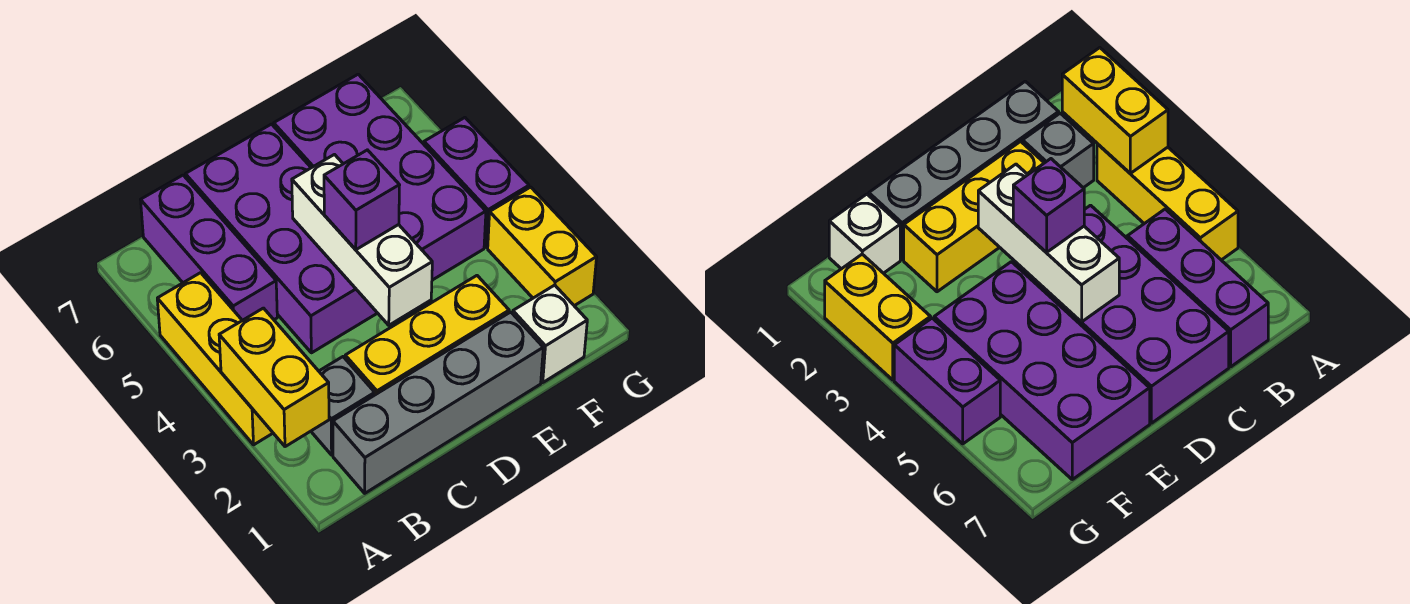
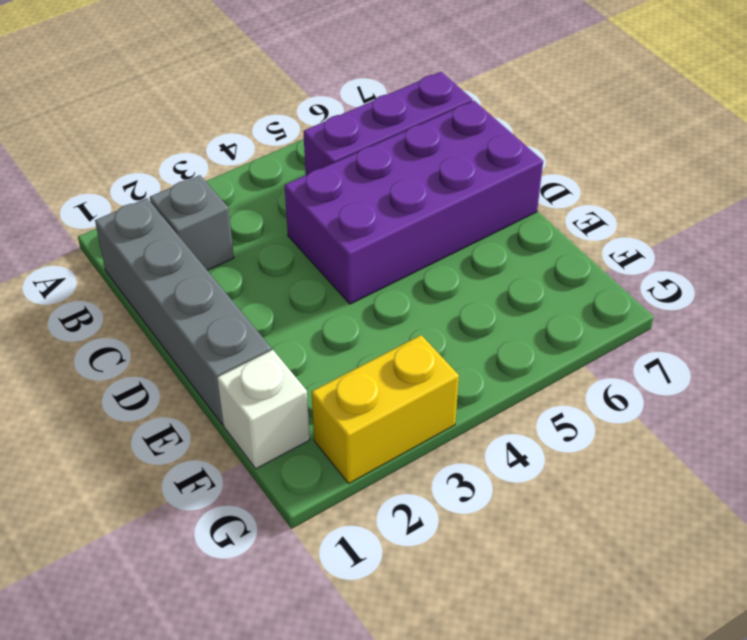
none -> yellow 1x3 brick [157,273,273,445]
none -> yellow 1x3 brick [345,276,509,395]
none -> purple 2x4 brick [274,74,486,280]

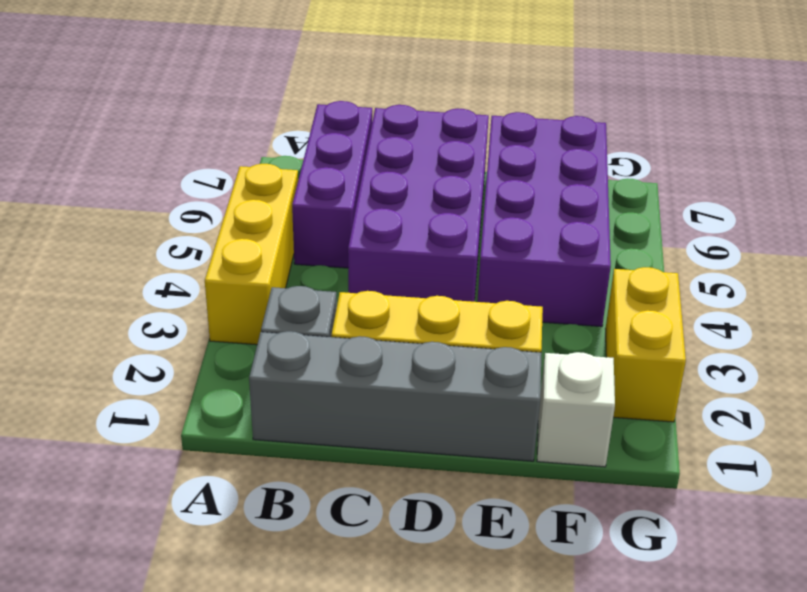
none -> purple 1x2 brick [424,118,529,247]
none -> yellow 1x2 brick [219,308,329,447]
none -> white 1x3 brick [292,155,432,325]

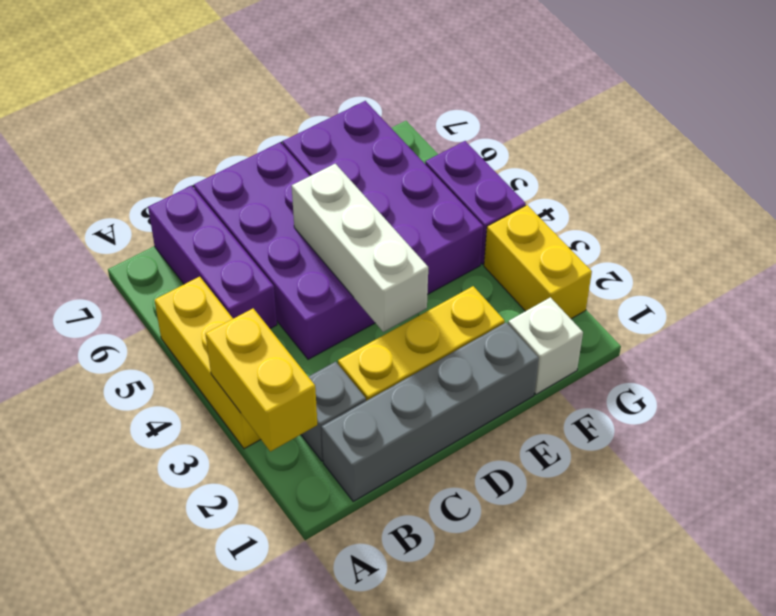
none -> purple 1x1 brick [324,150,400,250]

